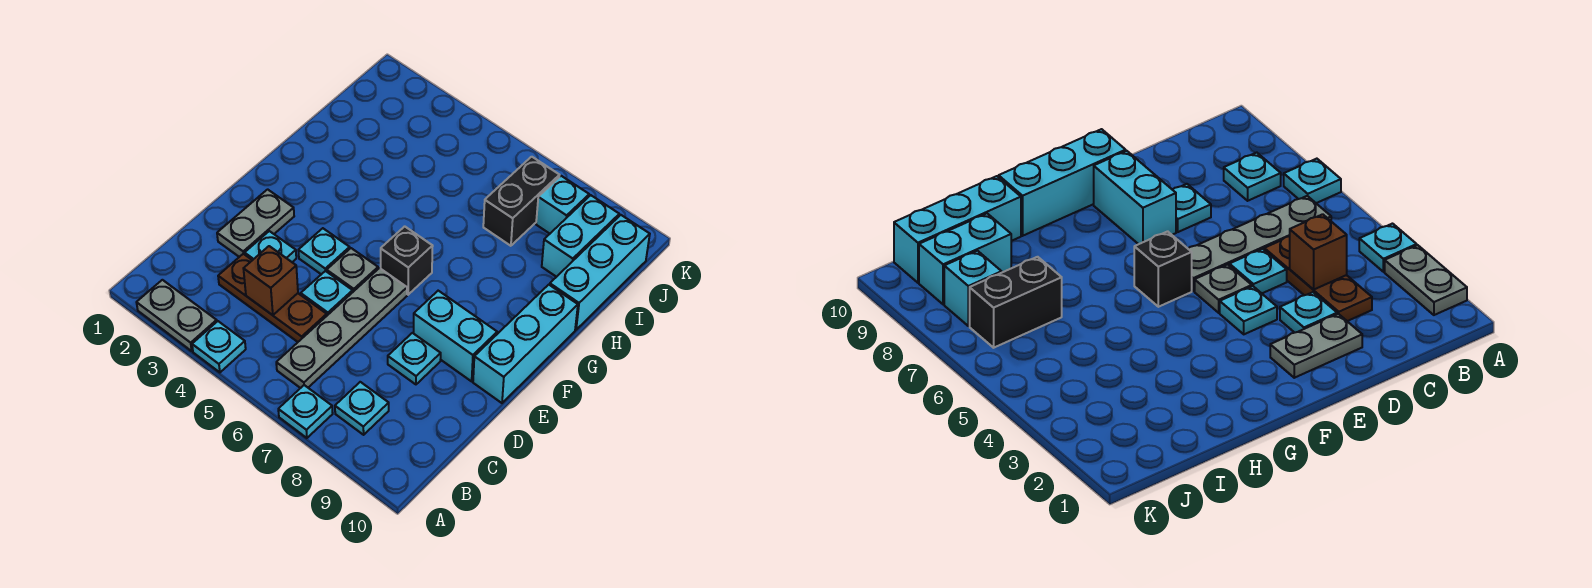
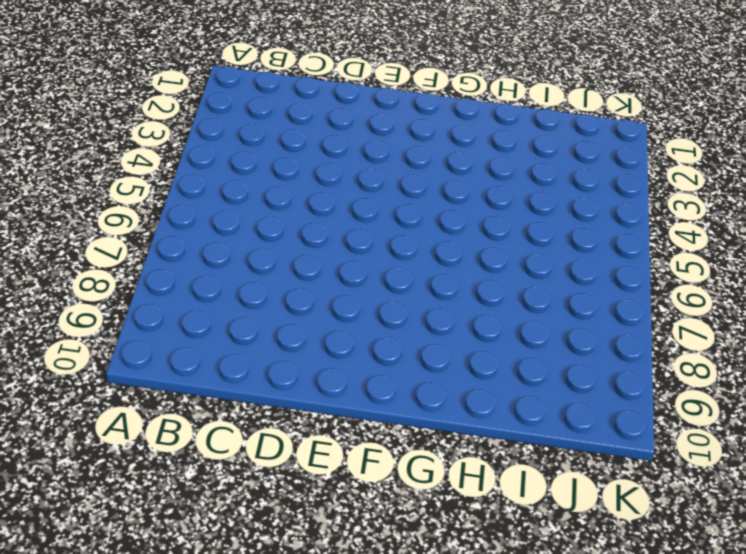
none -> grey 1x2 plate [136,280,217,351]
none -> cyan 1x1 plate [192,321,246,372]
none -> cyan 1x1 plate [278,385,333,438]

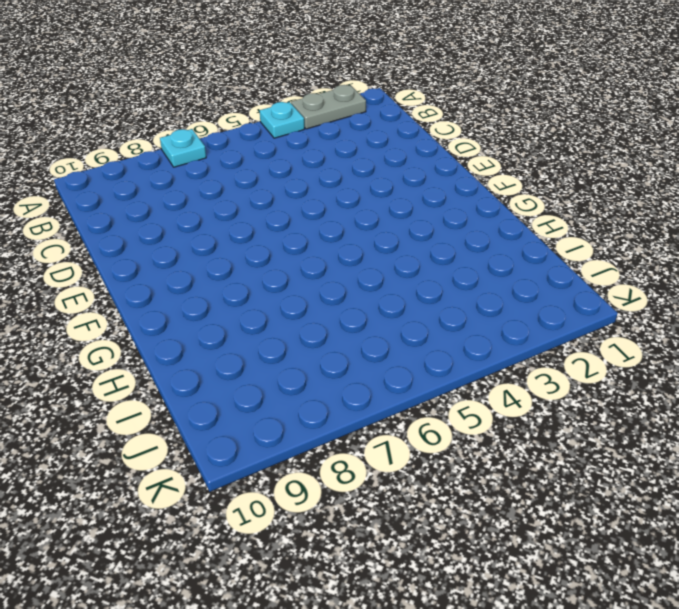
none -> grey 1x4 plate [276,268,407,388]
none -> cyan 1x1 plate [335,382,389,435]
none -> brown 1x3 plate [218,254,327,342]

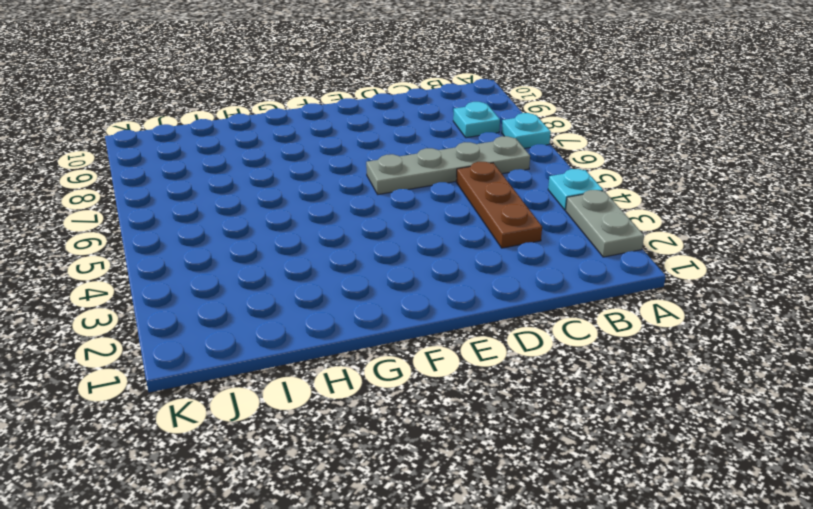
none -> grey 1x2 plate [217,189,294,257]
none -> cyan 1x1 plate [245,231,296,262]
none -> cyan 1x1 plate [301,271,353,315]

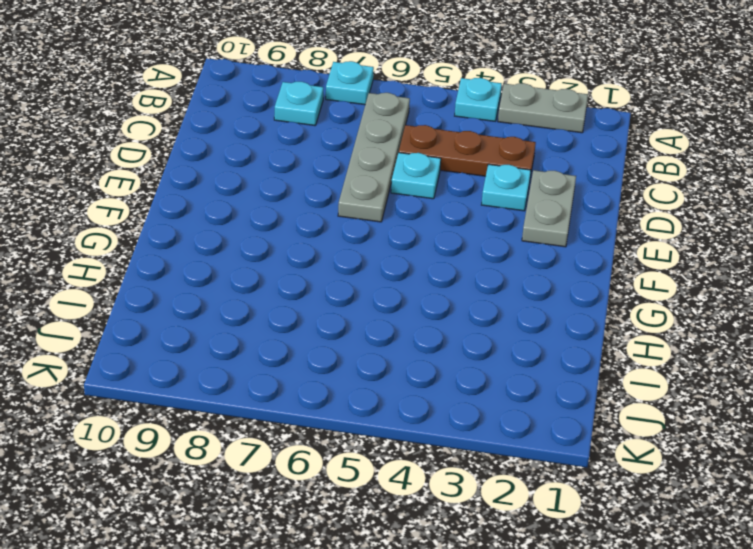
none -> cyan 1x1 plate [388,333,441,384]
none -> cyan 1x1 plate [298,228,350,274]
none -> grey 1x1 plate [327,248,378,292]

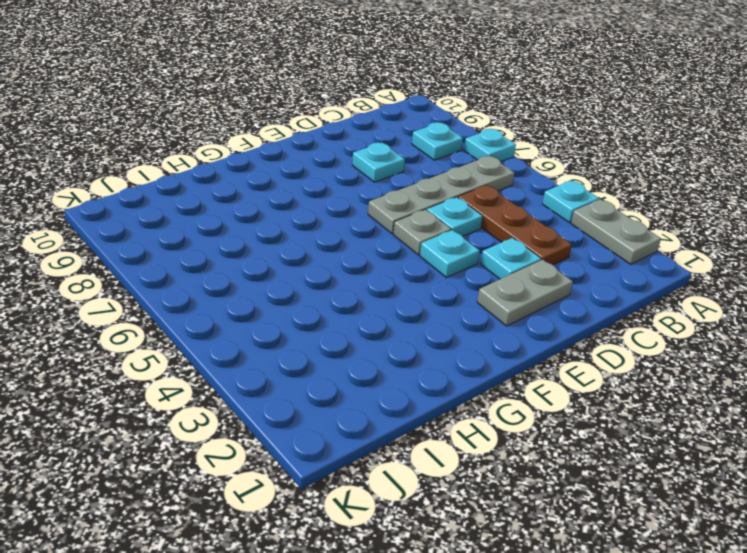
none -> cyan 1x2 brick [414,291,497,381]
none -> cyan 1x3 brick [473,285,578,403]
none -> black 1x1 brick [381,226,433,295]

